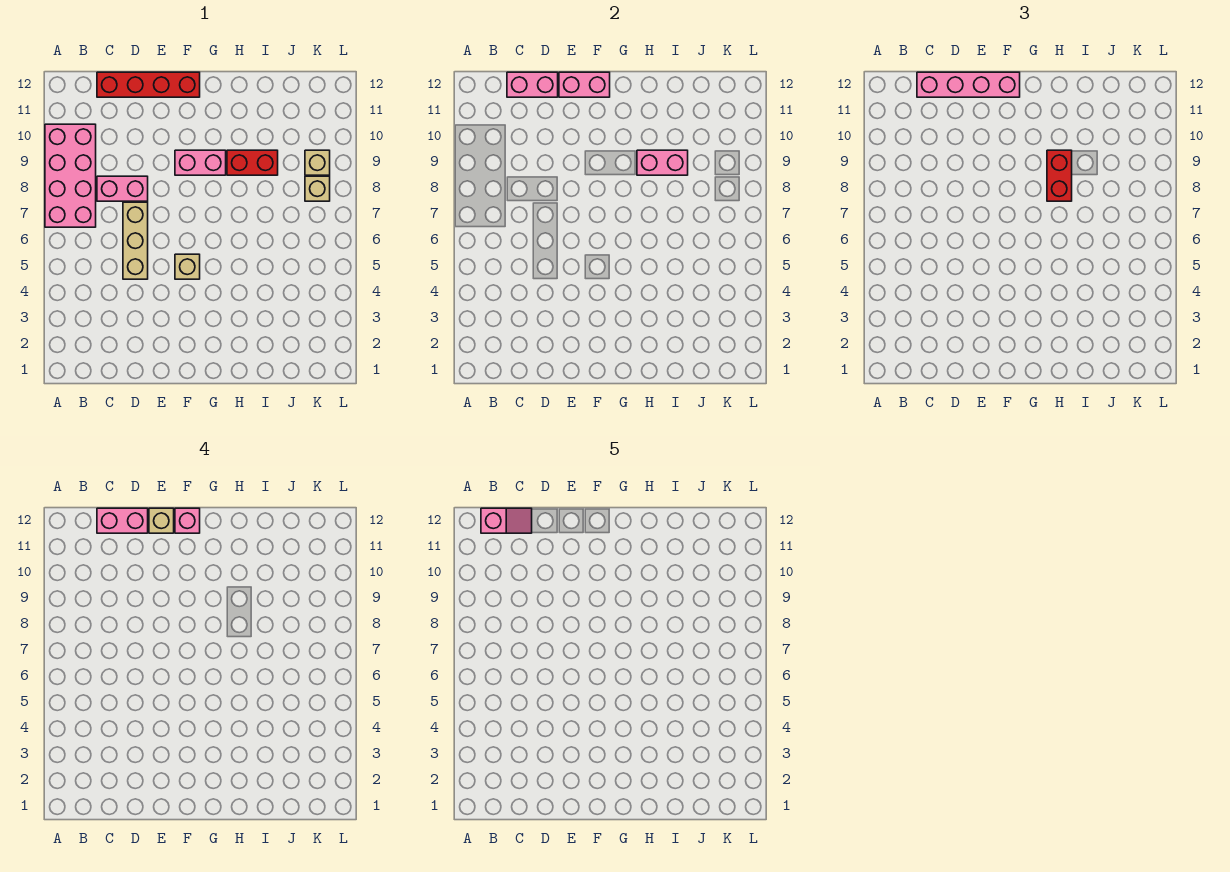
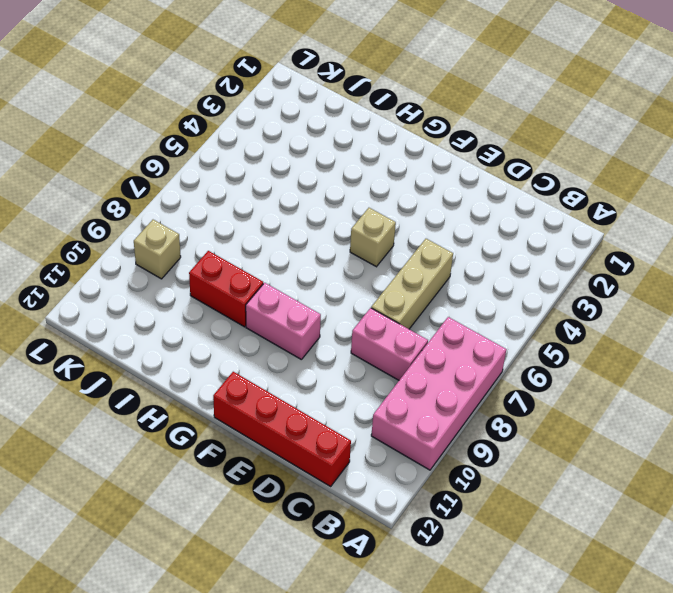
none -> tan 1x1 brick [305,176,330,201]
none -> pink 1x2 brick [507,72,558,97]
none -> pink 1x2 brick [559,72,610,97]

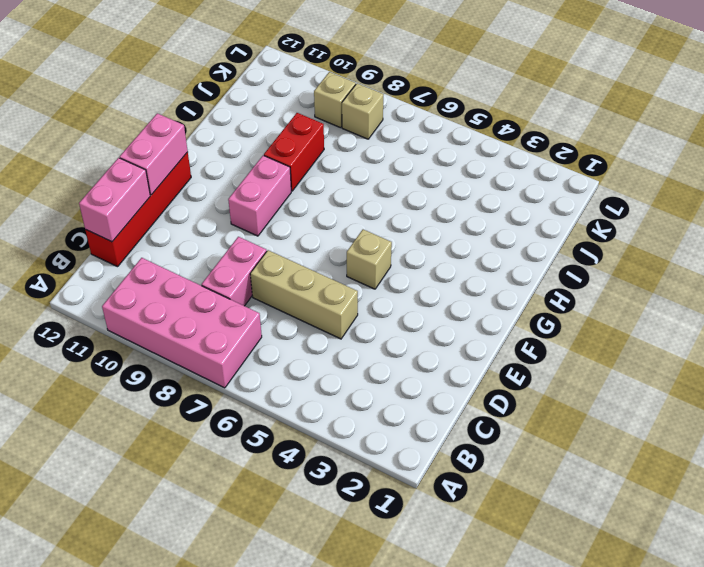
none -> pink 1x2 brick [637,150,688,175]
none -> pink 1x4 brick [917,72,1020,97]
none -> red 1x2 brick [1047,150,1072,201]

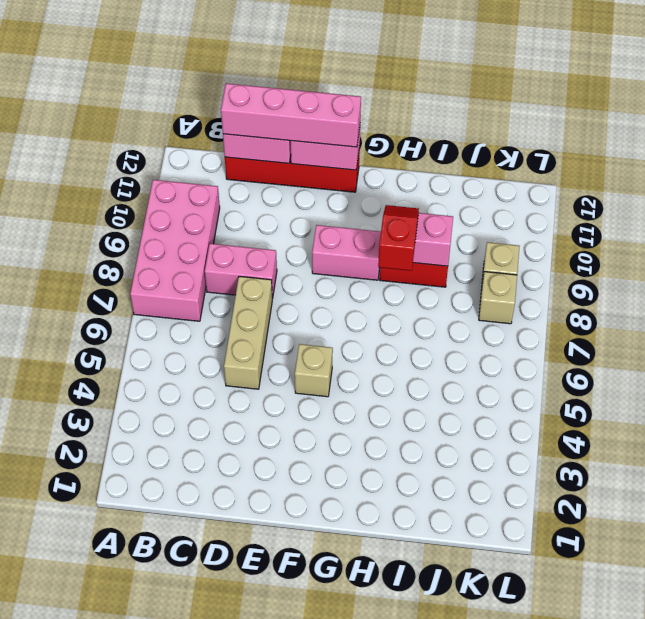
red 1x2 slope [378,205,419,271] -> red 1x2 brick [1047,150,1072,201]
none -> pink 1x2 brick [97,508,148,533]
none -> tan 1x1 brick [149,508,174,533]
none -> pink 1x1 brick [175,508,200,533]

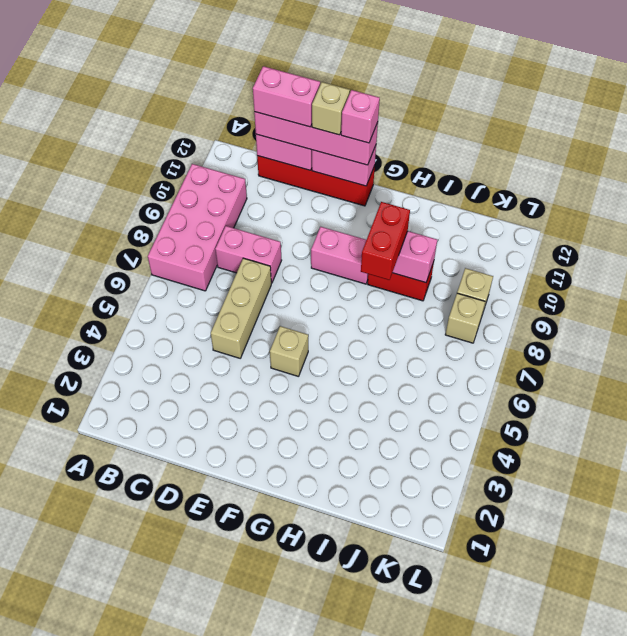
none -> pink 1x2 slope [481,508,532,533]

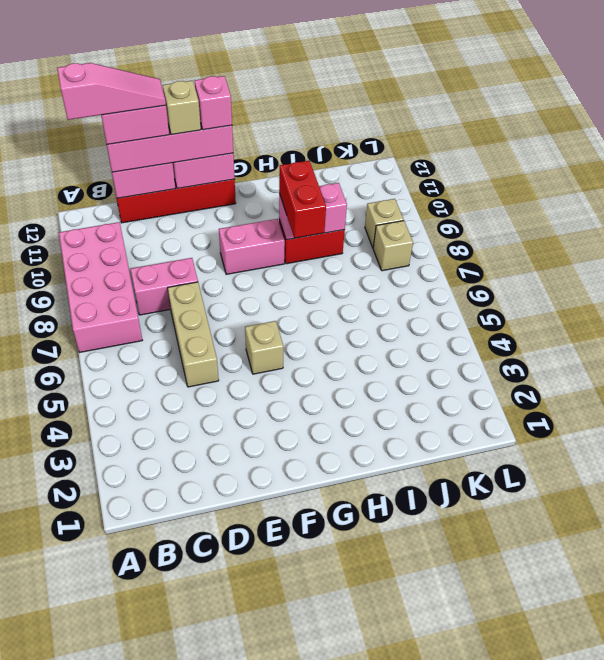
pink 1x3 slope [57,63,166,120] -> pink 1x2 slope [481,508,532,533]

